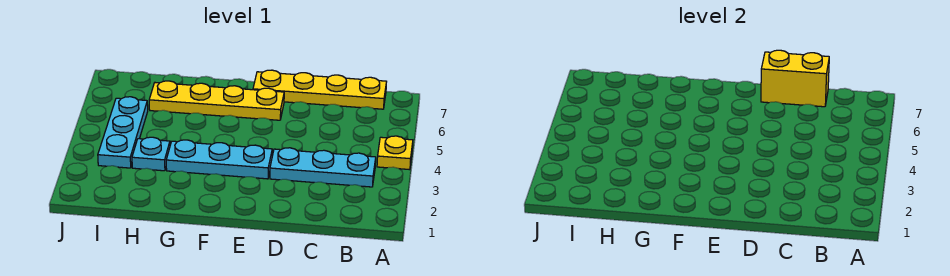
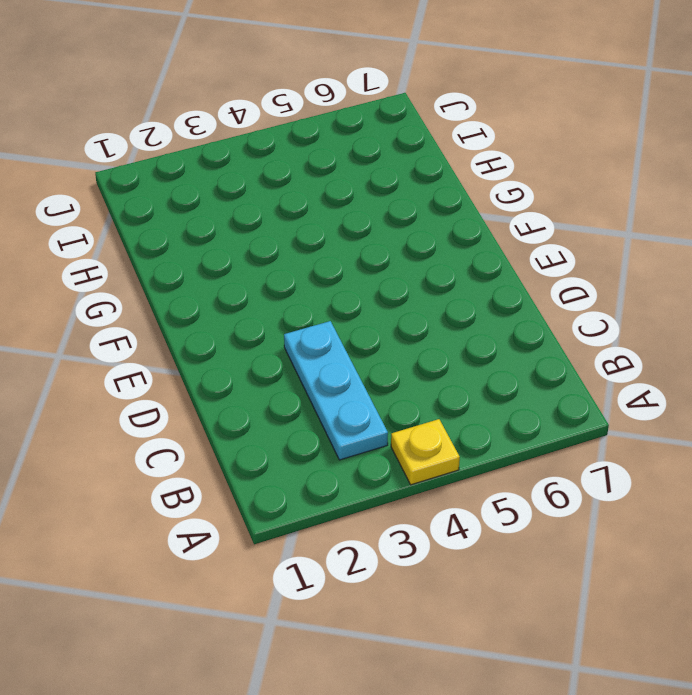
none -> yellow 1x4 plate [253,70,386,109]
none -> cyan 1x3 plate [166,140,272,179]

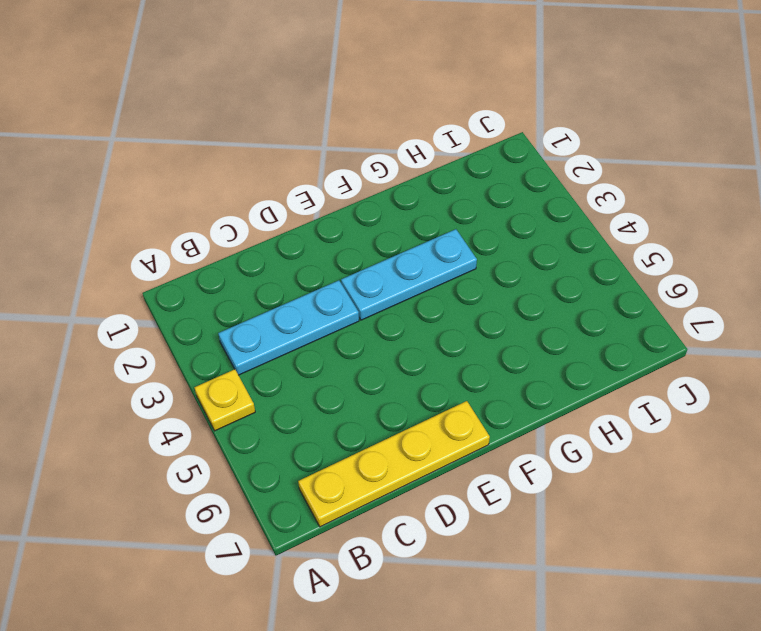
none -> yellow 1x4 plate [149,81,284,120]
none -> cyan 1x1 plate [132,137,170,171]

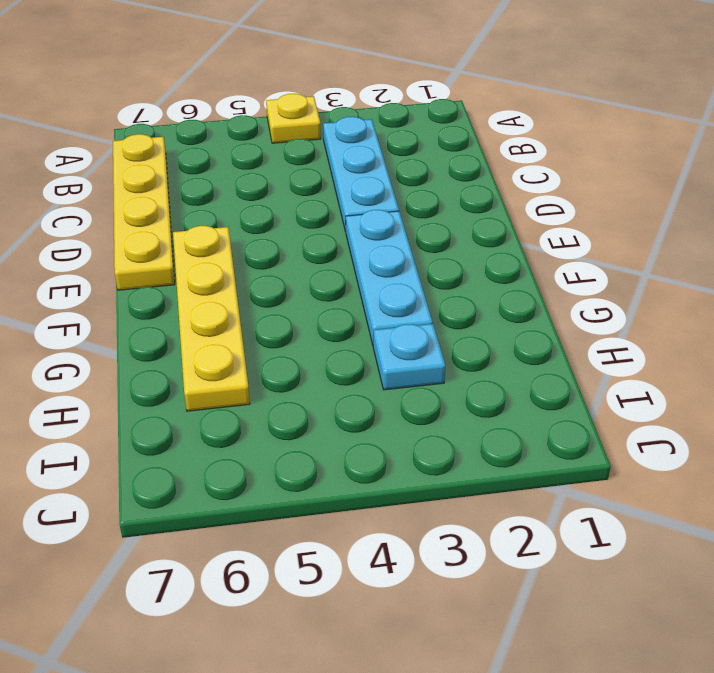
none -> cyan 1x3 plate [98,97,148,168]
none -> yellow 1x2 brick [761,50,829,107]

